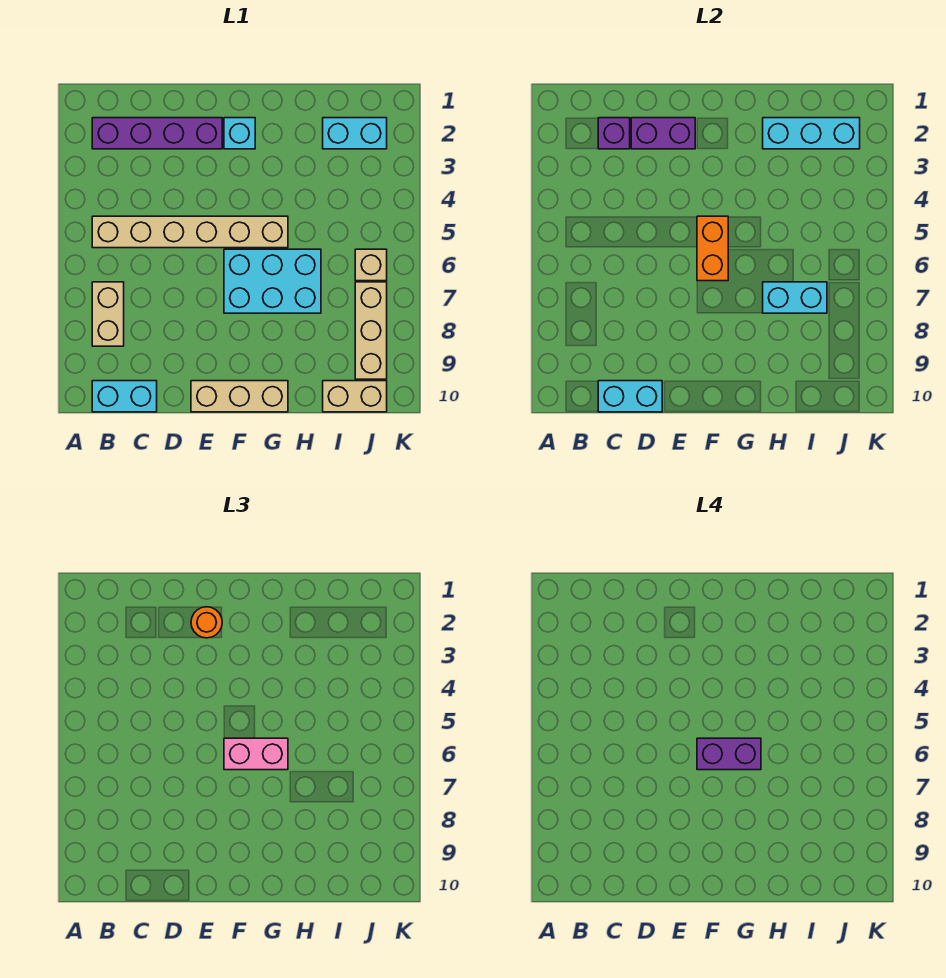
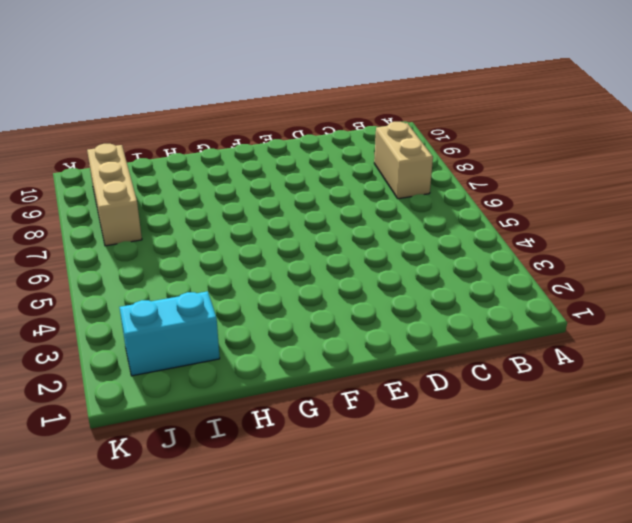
none -> purple 1x4 brick [92,118,222,149]
none -> tan 1x6 brick [92,216,288,248]
none -> cyan 1x2 brick [92,381,157,412]

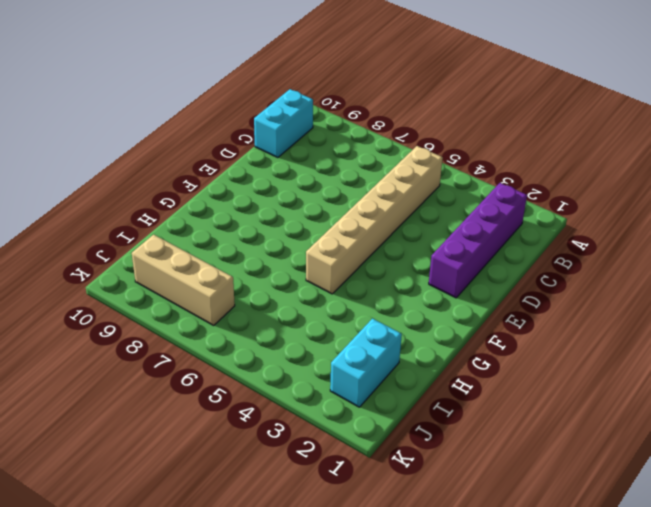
none -> tan 1x2 brick [92,282,124,346]
none -> tan 1x3 brick [191,381,288,412]
none -> cyan 1x1 brick [224,118,255,149]

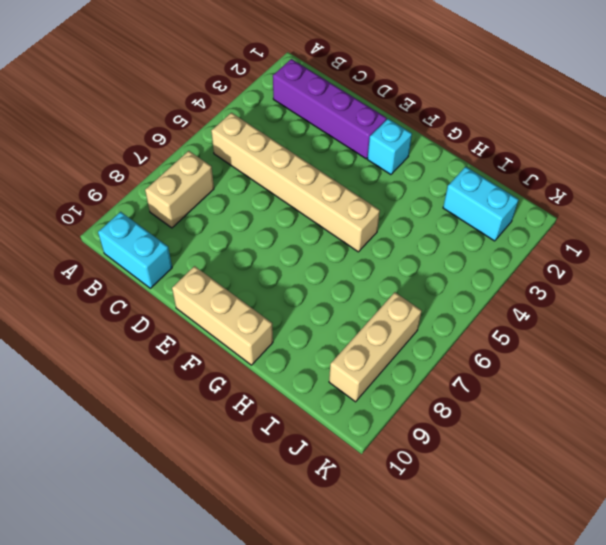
none -> cyan 2x3 brick [224,249,321,313]
none -> tan 1x2 brick [323,381,387,412]
none -> tan 1x1 brick [355,249,387,281]

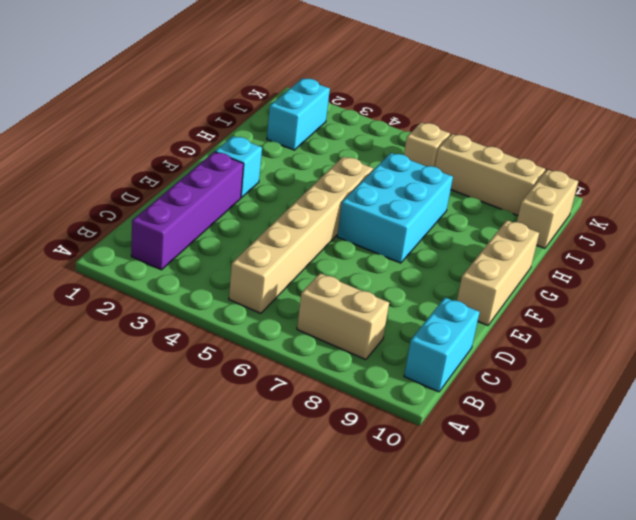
none -> purple 1x1 brick [598,118,630,149]
none -> cyan 1x2 brick [598,381,662,412]
none -> purple 1x2 brick [631,118,695,149]

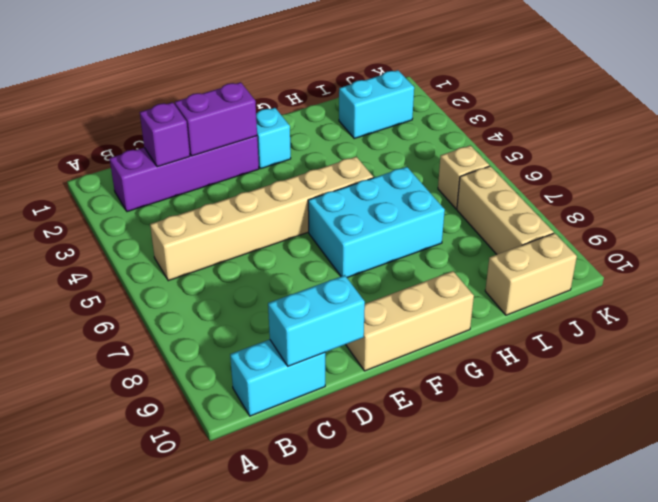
none -> tan 1x2 brick [92,282,124,346]
none -> orange 1x2 brick [697,216,728,281]
none -> cyan 1x3 brick [763,118,860,149]

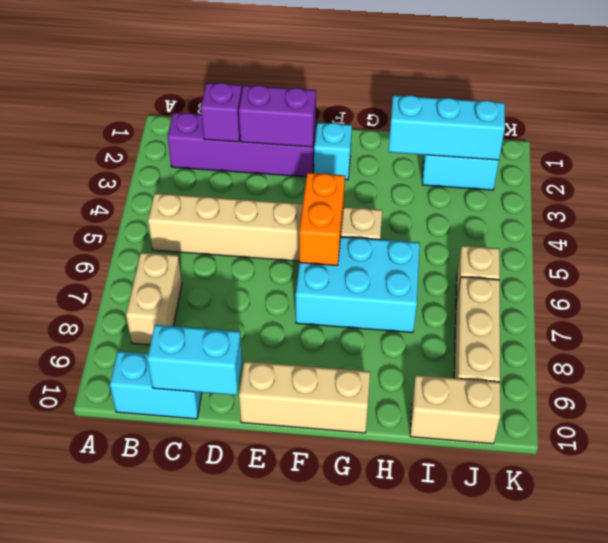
none -> cyan 1x2 brick [763,282,827,313]
none -> orange 1x1 round brick [191,607,222,638]
none -> pink 1x2 brick [224,738,288,770]

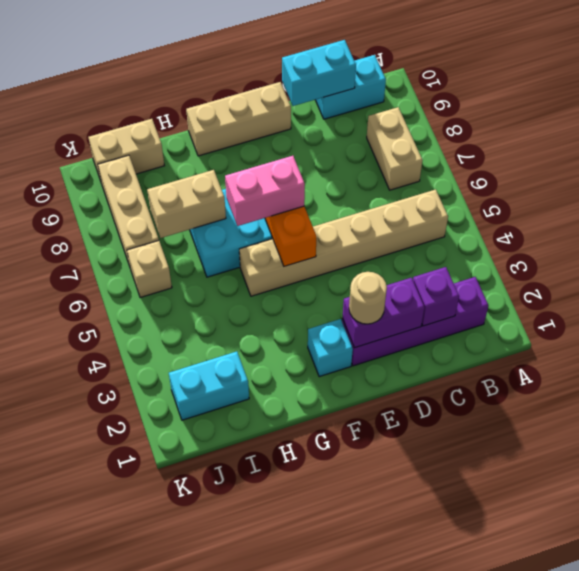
tan 1x1 round brick [349,272,387,324] -> orange 1x1 round brick [191,607,222,638]
tan 1x2 brick [147,170,226,238] -> cyan 1x2 brick [763,282,827,313]
none -> cyan 1x3 brick [763,118,860,149]
none -> purple 1x2 brick [697,738,761,770]

